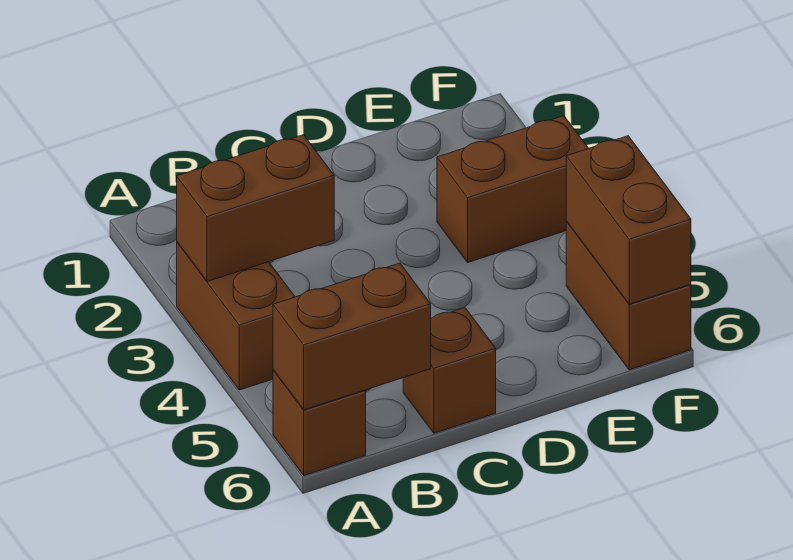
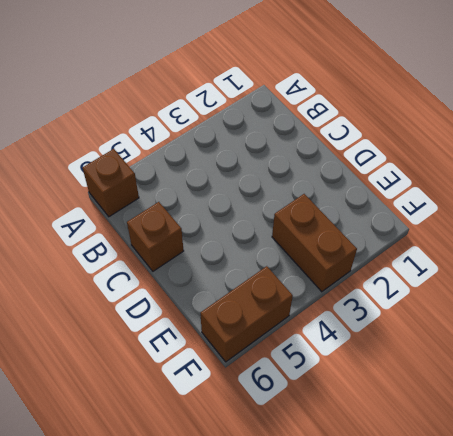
none -> brown 1x2 brick [177,242,295,390]
none -> brown 1x2 brick [177,135,334,282]

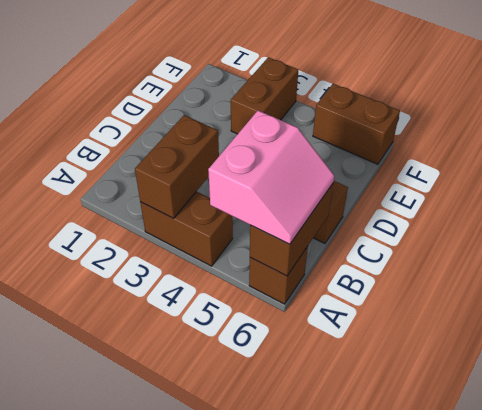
pink 2x2 slope [208,111,334,244] -> none
none -> brown 1x2 brick [566,136,691,304]

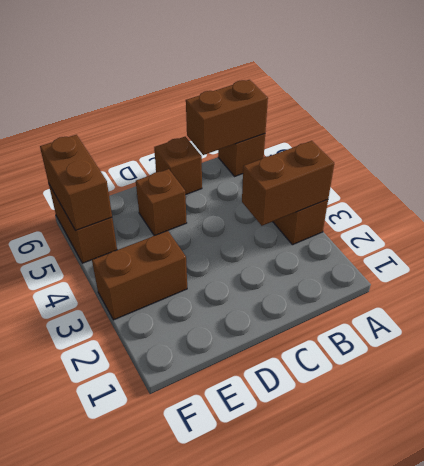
brown 1x1 brick [136,169,187,236] -> none

